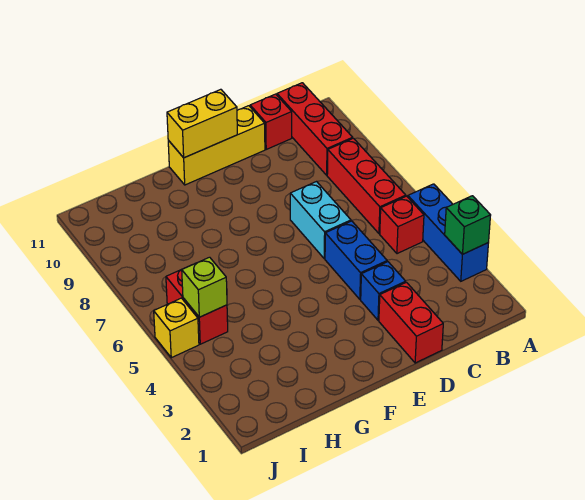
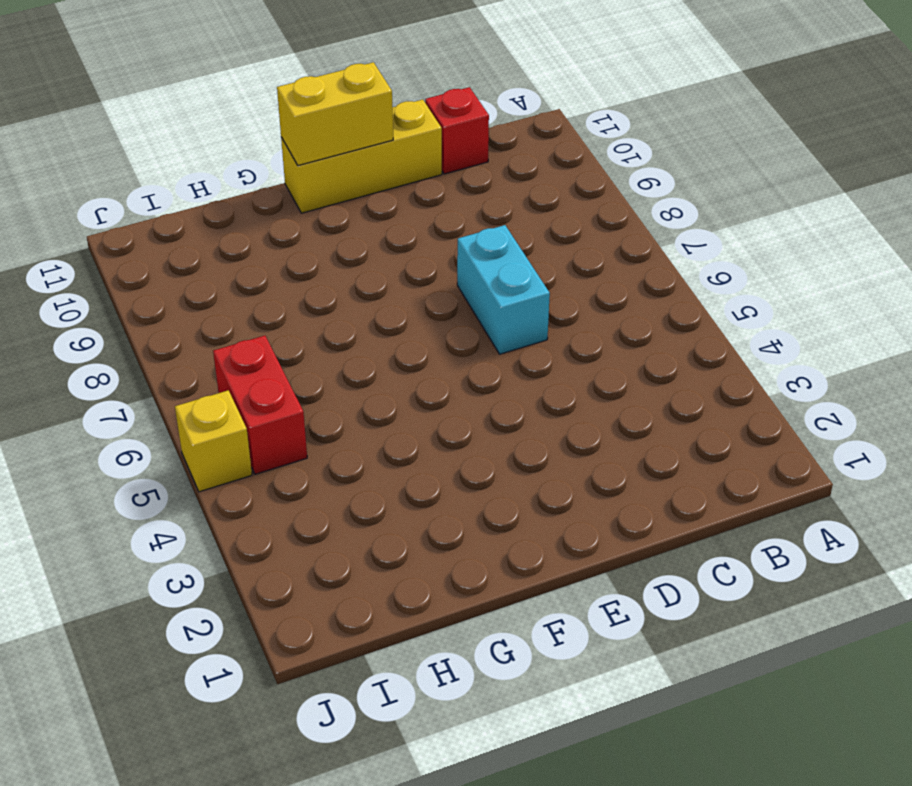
none -> blue 1x3 brick [408,184,488,281]
none -> red 1x1 brick [380,196,424,254]
none -> red 1x3 brick [327,138,406,234]

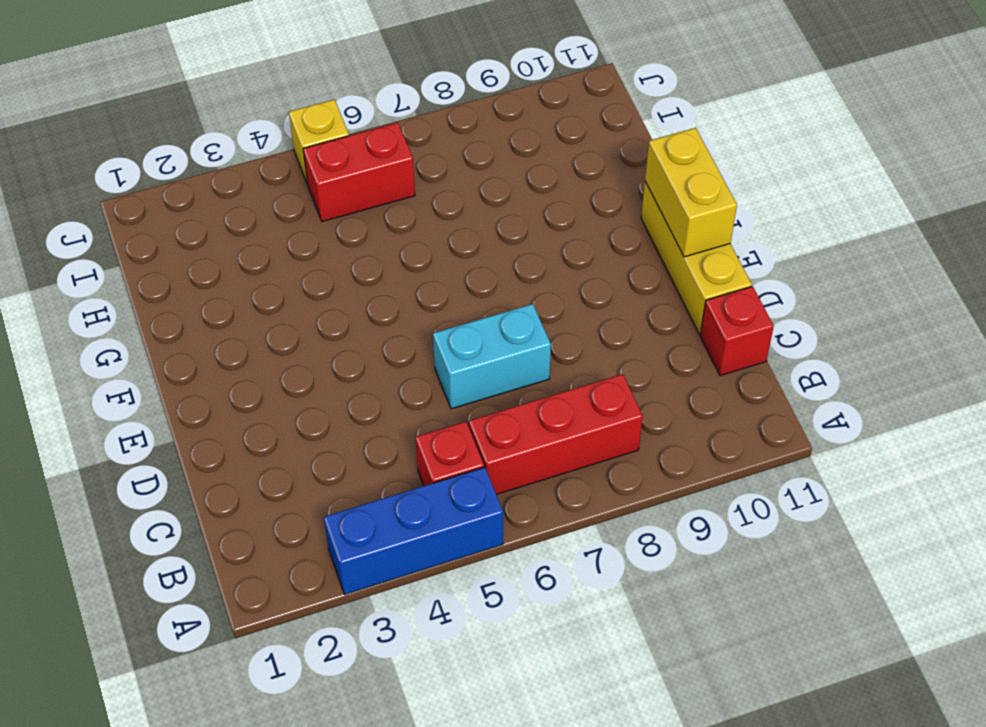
none -> red 1x3 brick [277,83,353,175]
none -> red 1x2 brick [379,282,443,363]
none -> blue 1x1 brick [361,262,406,320]

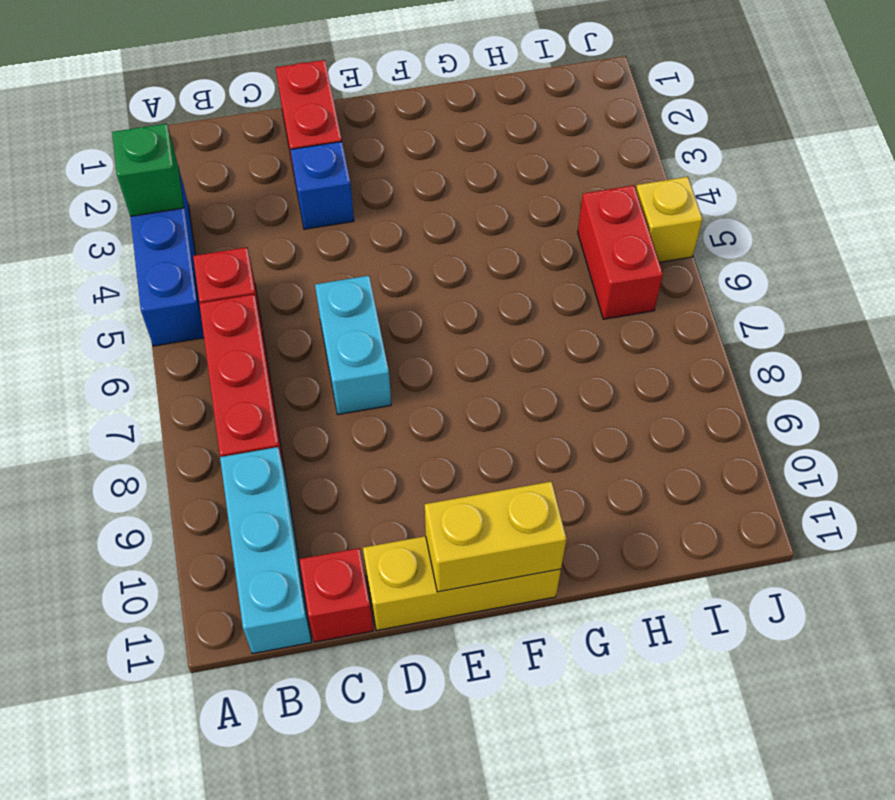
cyan 1x3 brick [220,447,311,654] -> red 1x3 brick [277,83,353,175]
none -> blue 1x2 brick [325,221,387,299]
none -> lime 1x1 brick [182,257,227,317]

